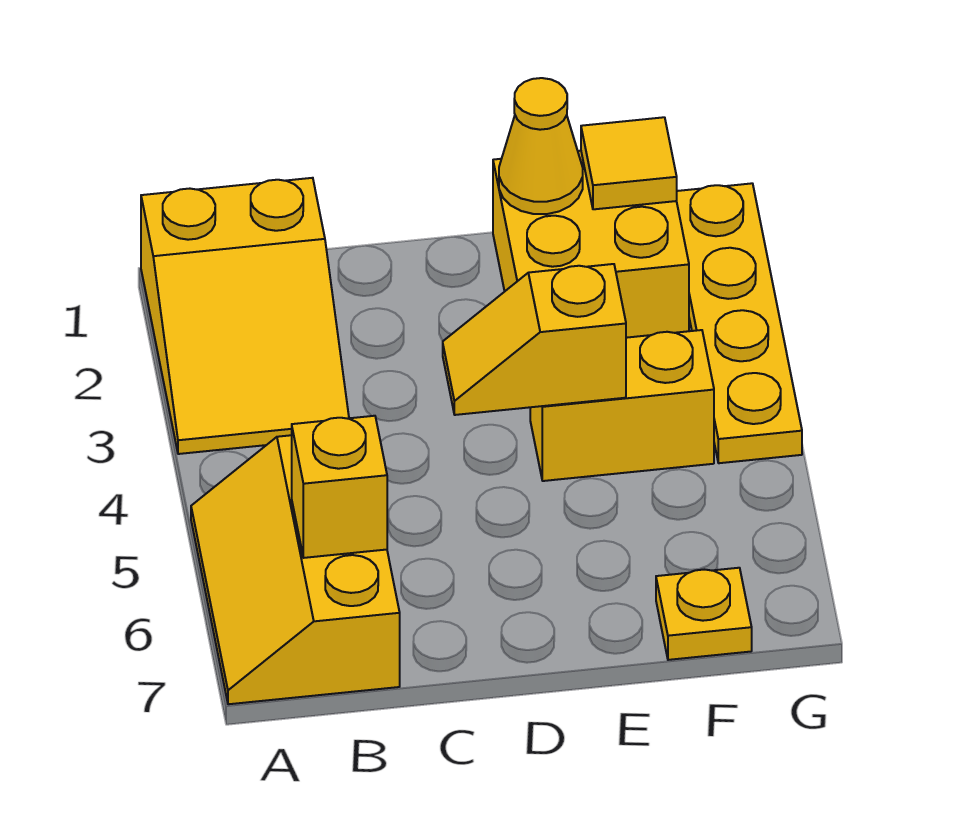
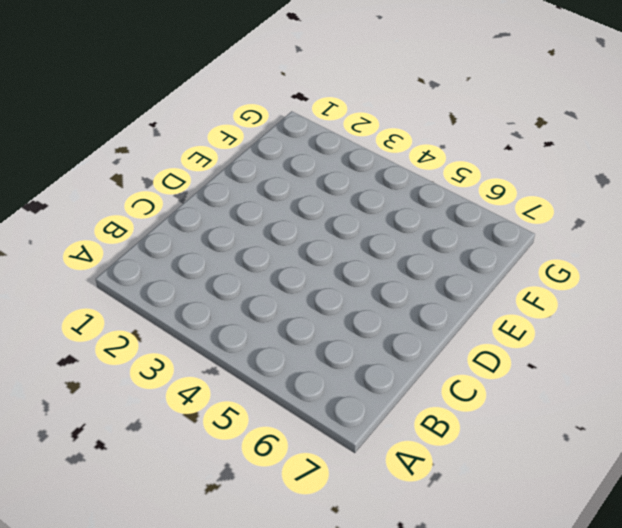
none -> yellow 2x3 slope [141,178,349,454]
none -> yellow 2x3 slope [191,435,400,704]

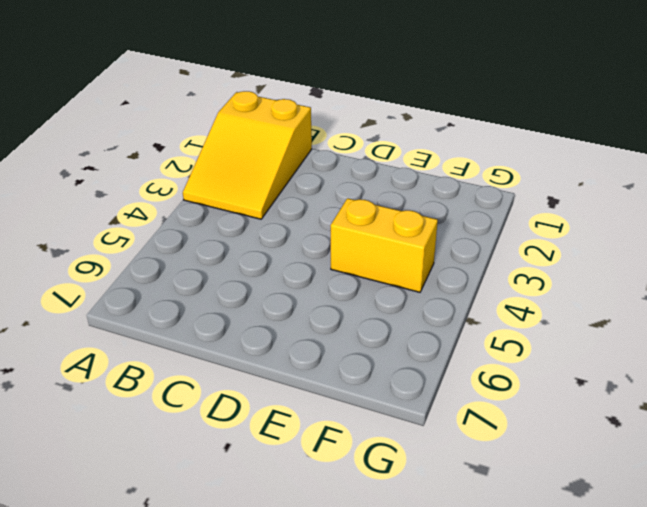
none -> yellow 2x3 slope [191,435,400,704]
none -> yellow 2x2 brick [493,151,689,338]

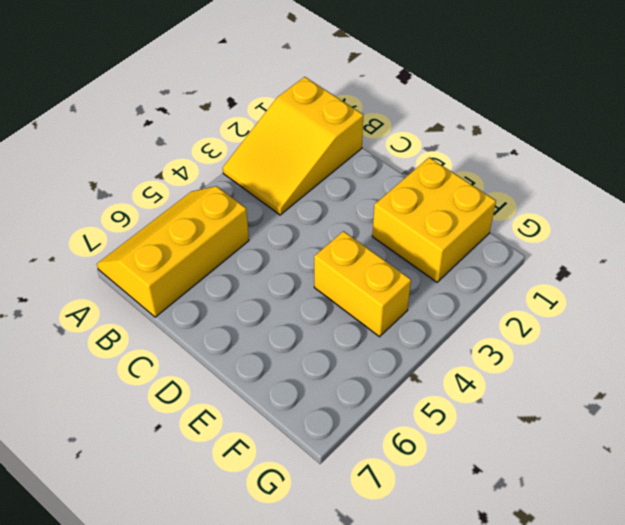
none -> yellow 1x1 plate [656,568,752,660]
none -> yellow 1x4 plate [677,183,802,463]

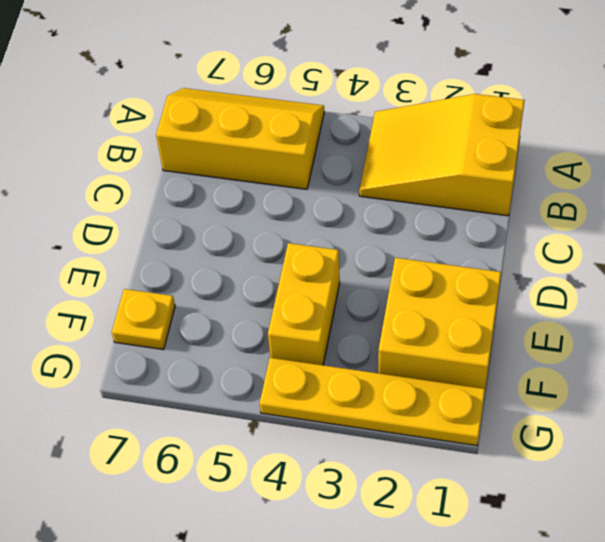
none -> yellow 1x1 brick [292,416,387,558]
none -> yellow 1x2 slope [443,264,626,415]

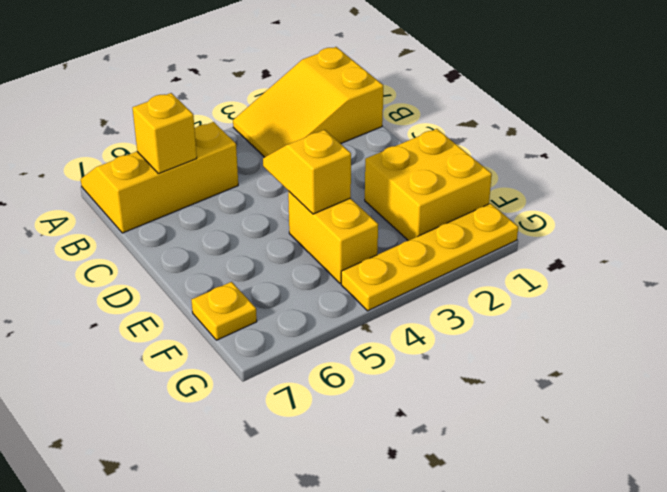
none -> yellow 1x1 cone [499,78,583,214]
none -> yellow 1x1 tile [581,117,677,209]

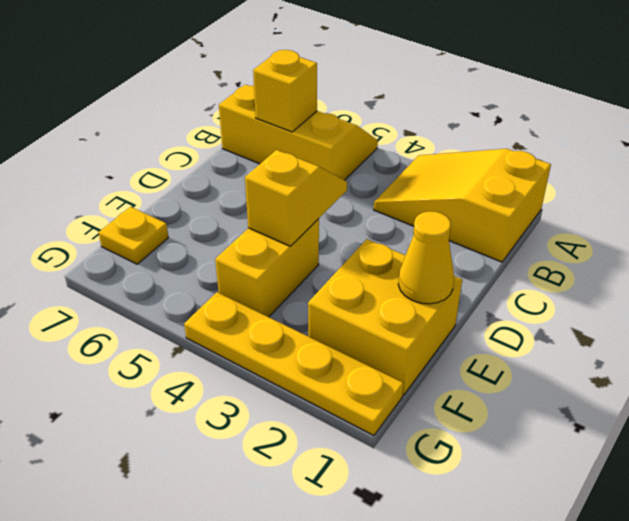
none -> yellow 1x1 tile [581,117,677,209]

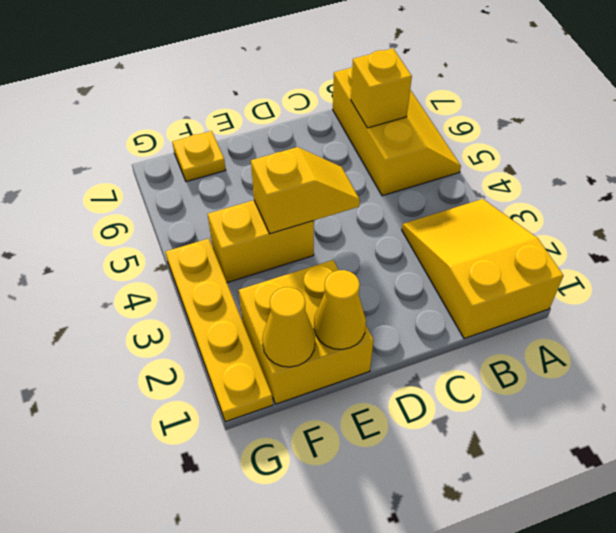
yellow 1x1 cone [262,287,315,367] -> yellow 1x1 tile [581,117,677,209]

